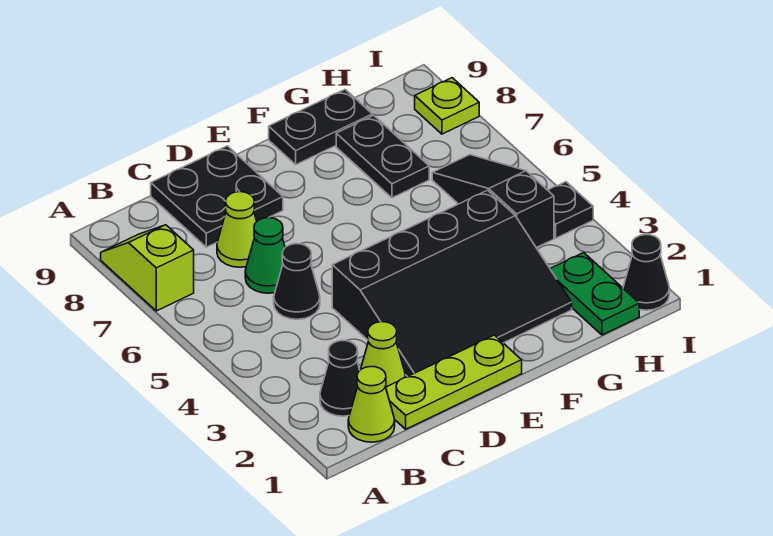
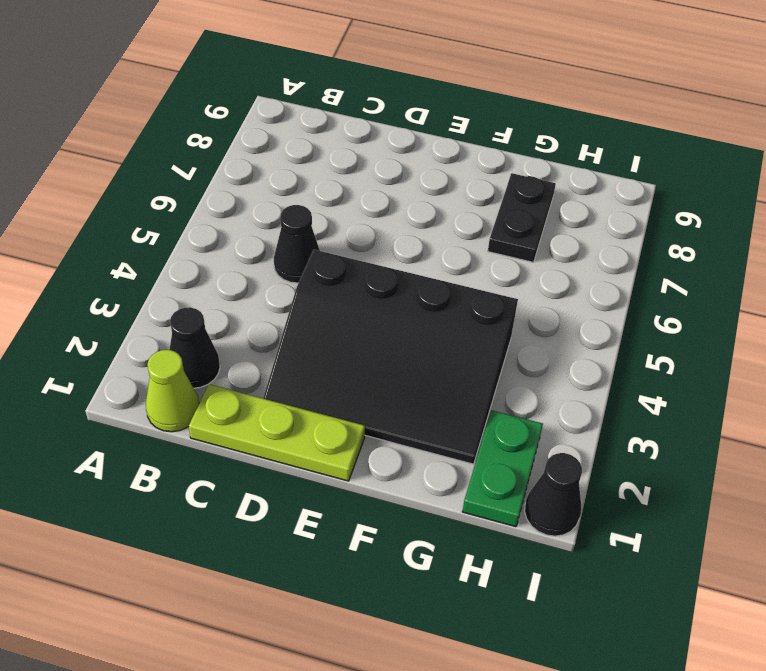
none -> lime 1x2 slope [101,225,194,311]
none -> lime 1x1 cone [361,322,405,387]
none -> green 1x1 cone [245,218,285,293]

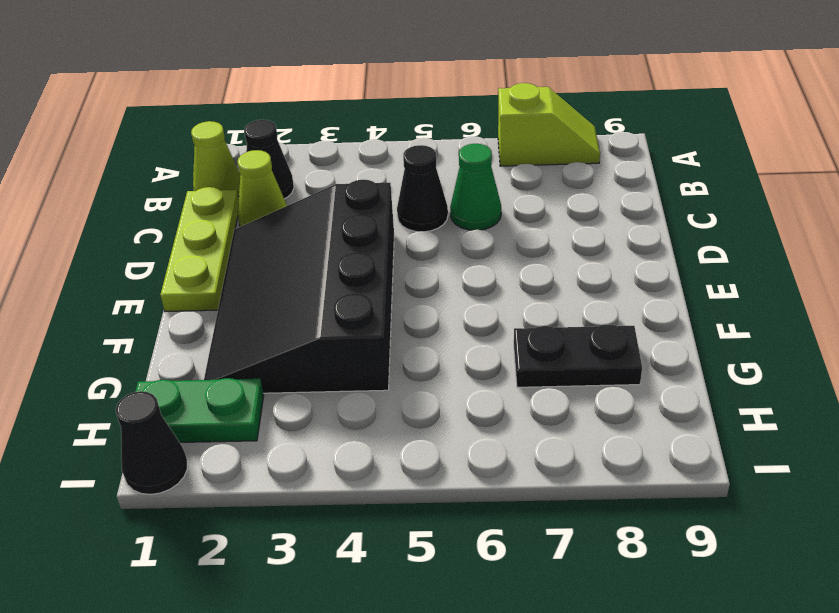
none -> lime 1x1 cone [217,192,257,267]
none -> black 2x2 plate [151,146,283,247]
none -> black 1x2 plate [269,90,372,164]

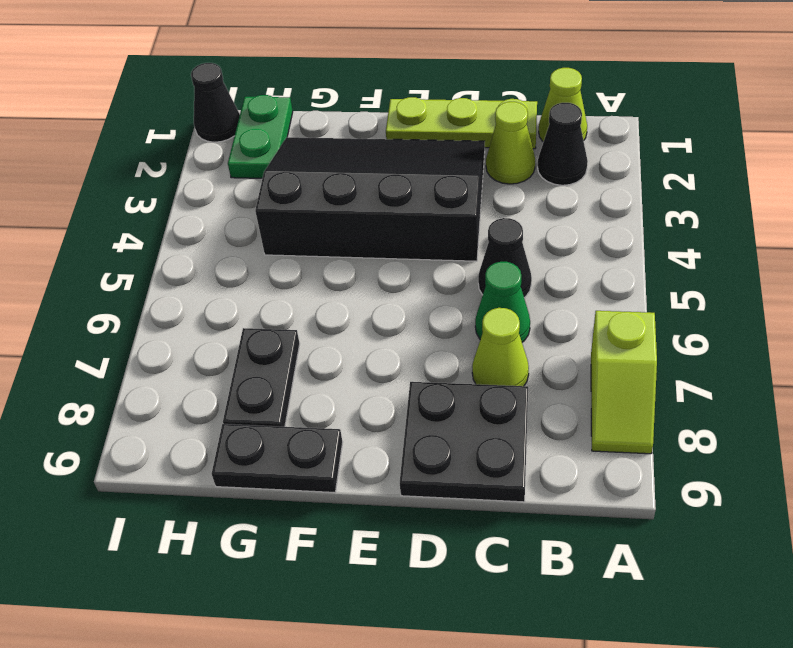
none -> black 1x3 slope [432,155,554,248]
none -> black 1x1 plate [548,182,593,238]
none -> lime 1x1 plate [415,78,479,134]

